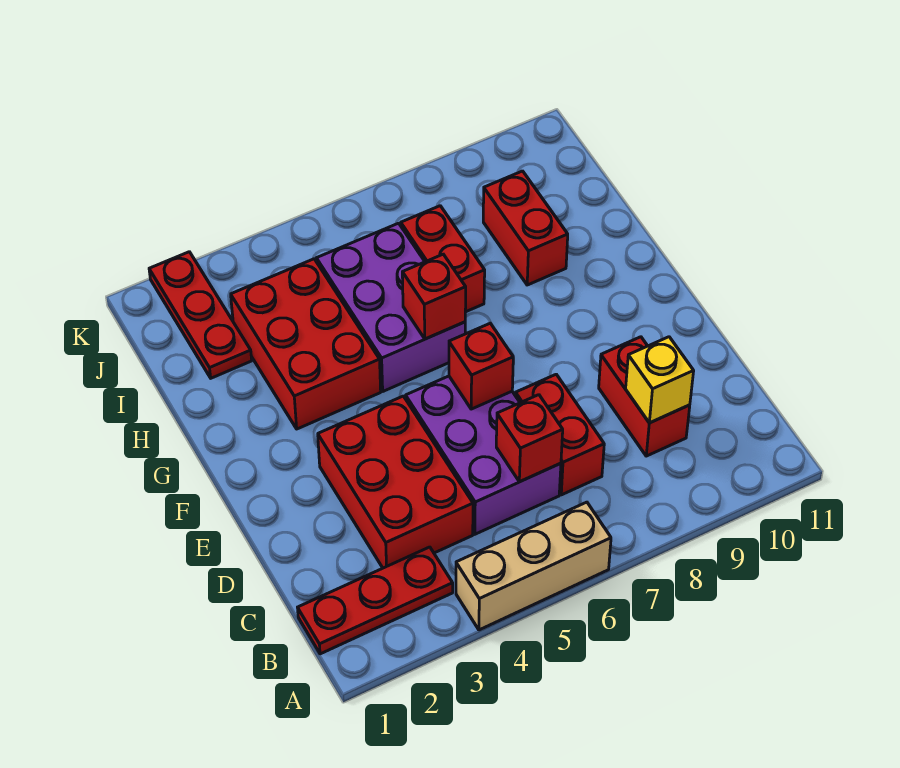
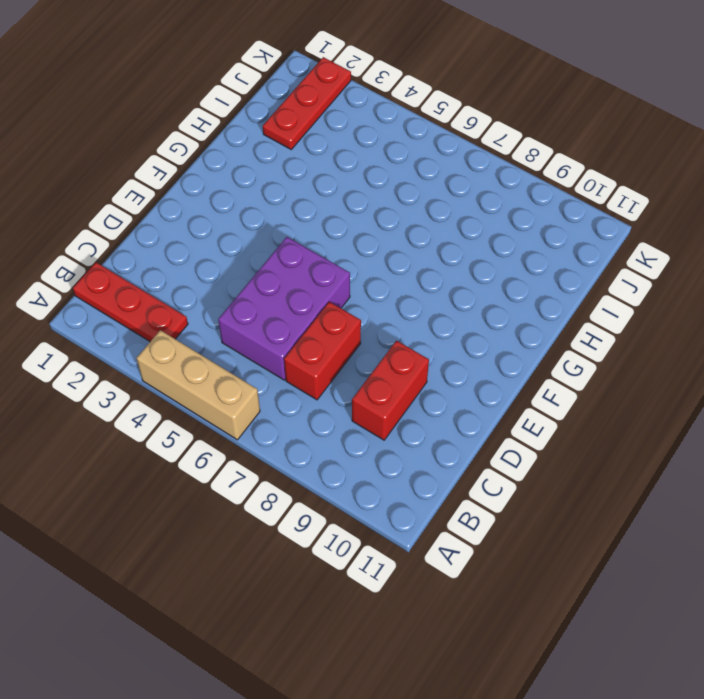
none -> red 2x3 brick [318,396,473,568]
none -> red 2x3 brick [231,259,381,429]
none -> purple 2x3 brick [316,223,465,391]

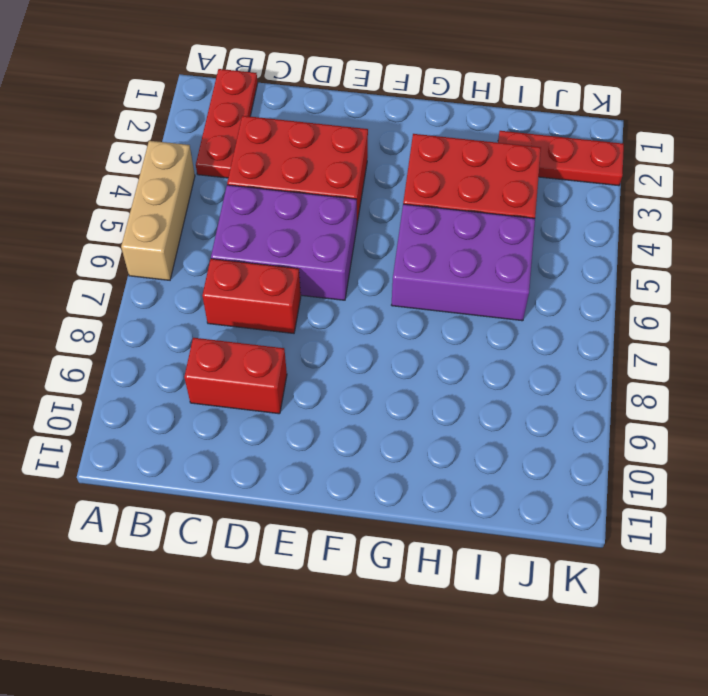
none -> red 1x2 brick [401,206,485,312]
none -> red 1x2 brick [483,171,568,285]
none -> red 1x1 brick [496,395,563,482]

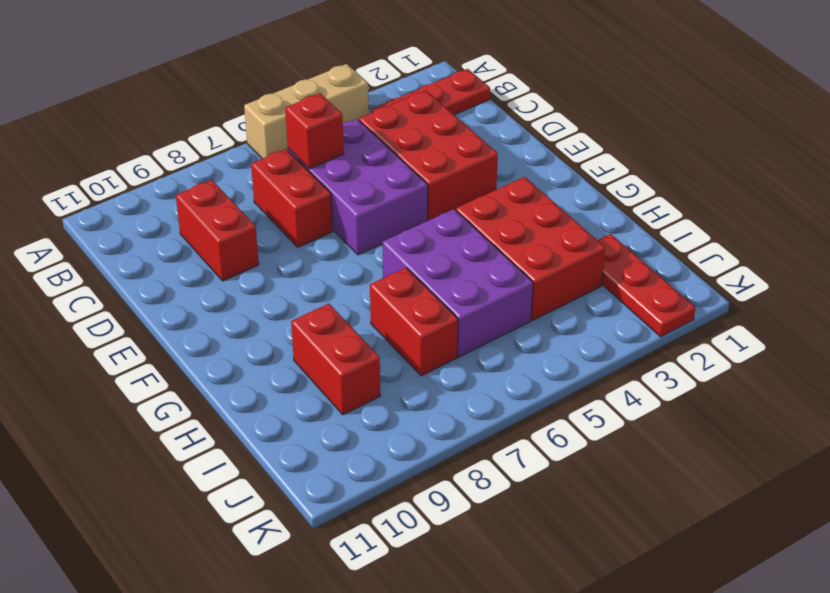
none -> yellow 1x1 brick [626,337,694,423]
none -> red 1x1 brick [449,323,513,409]
none -> red 1x1 brick [402,254,466,339]

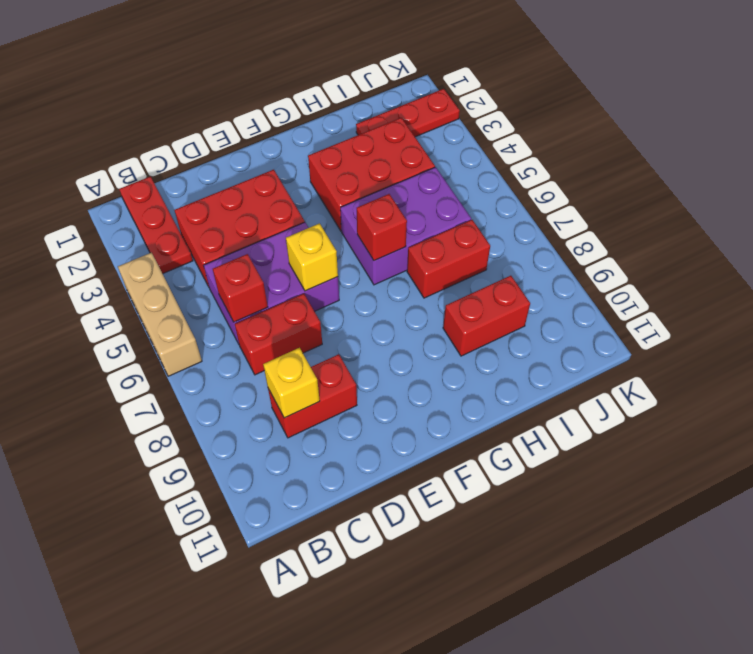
yellow 1x1 brick [286,223,338,291] -> red 1x1 brick [449,323,513,409]

